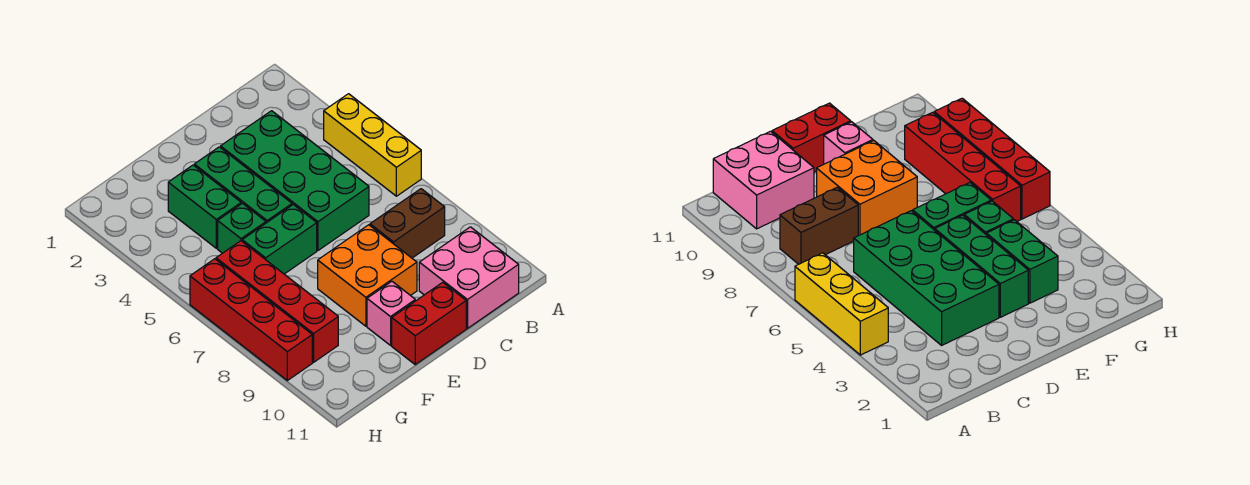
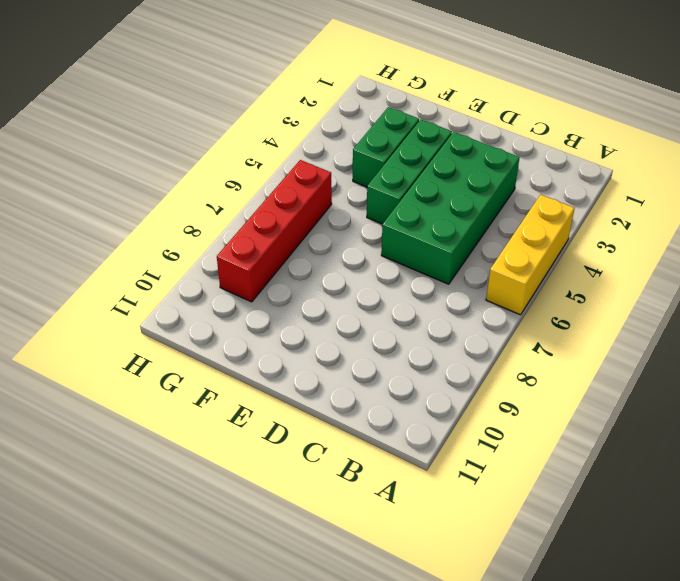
none -> brown 1x2 brick [370,189,445,258]
none -> pink 2x2 brick [419,227,519,328]
none -> orange 2x2 brick [318,225,417,326]

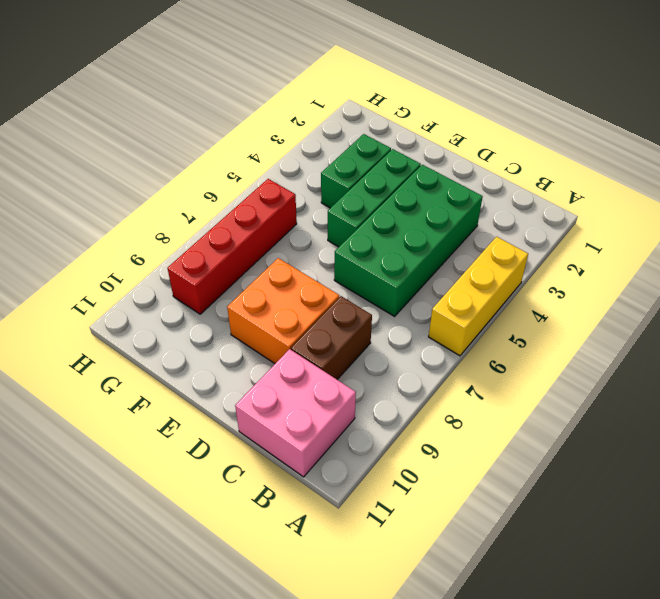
brown 1x2 brick [291,296,372,379] -> brown 1x2 brick turned to [370,189,445,258]
none -> red 1x2 brick [392,282,466,364]
none -> green 1x2 brick [242,205,317,274]
none -> pink 1x1 brick [367,281,415,345]

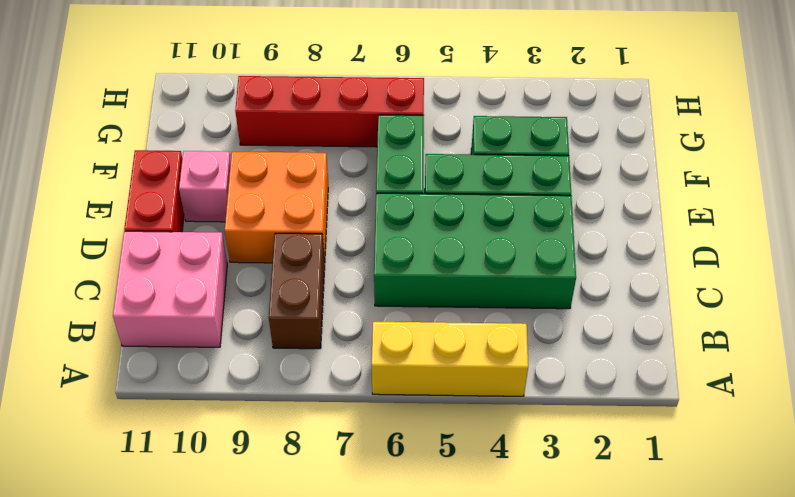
none -> green 1x1 brick [218,203,266,253]
none -> red 1x4 brick [190,259,312,380]

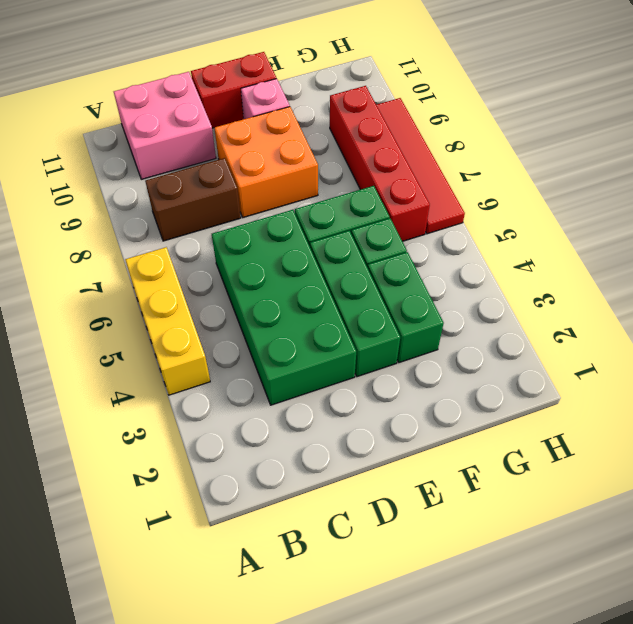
red 1x4 tile [377,98,465,234] -> red 1x4 brick [190,259,312,380]

